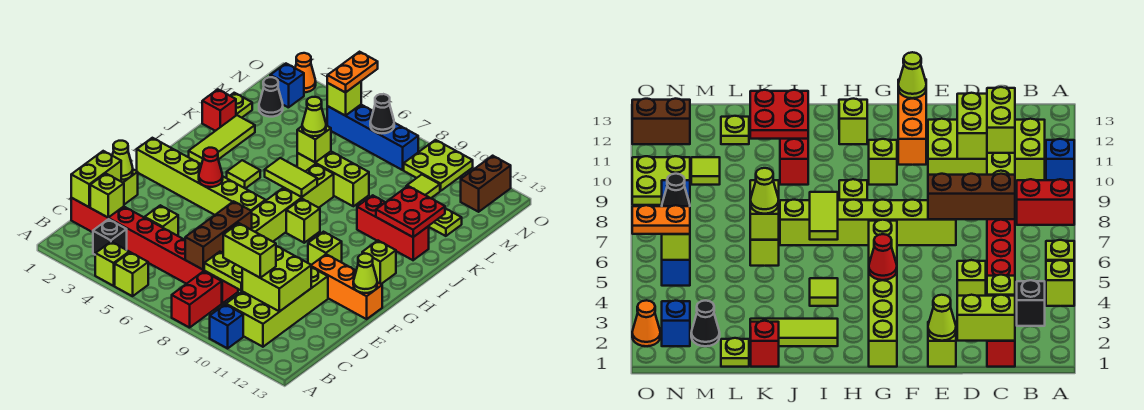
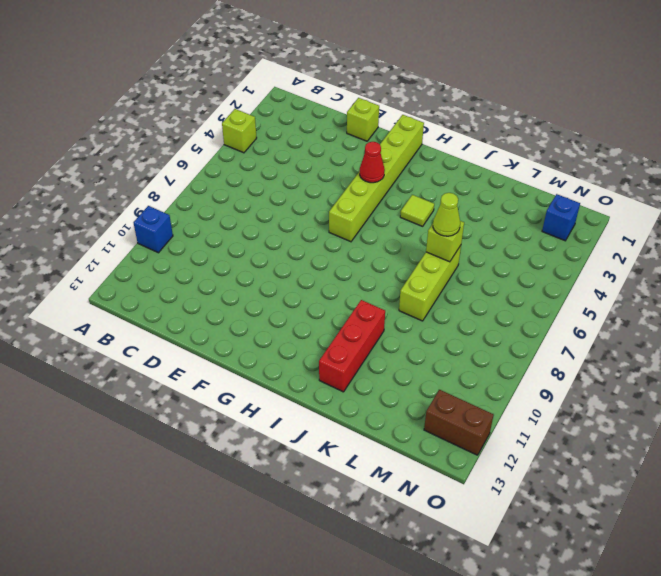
none -> lime 1x1 brick [115,252,148,296]
none -> red 1x2 brick [172,271,222,328]
none -> black 1x1 brick [93,219,127,254]
none -> lime 2x4 brick [226,267,328,347]

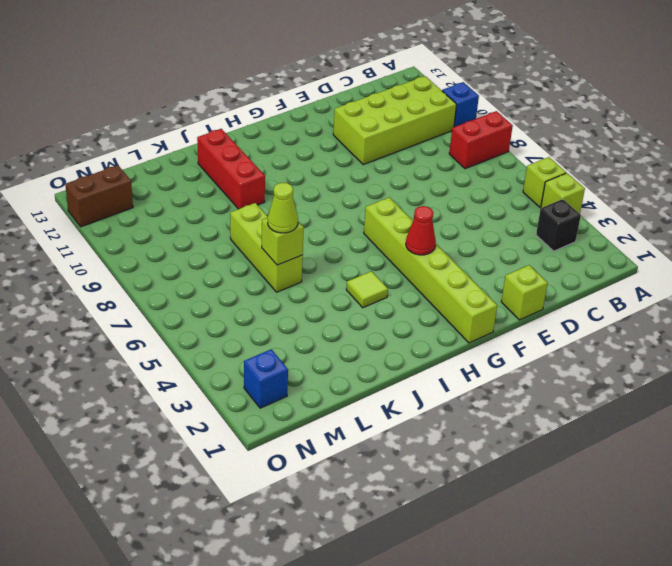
none -> red 1x8 brick [71,198,238,303]
none -> lime 1x1 brick [145,205,178,236]
none -> lime 1x6 brick [252,164,334,242]
none -> orange 1x3 brick [311,254,382,319]

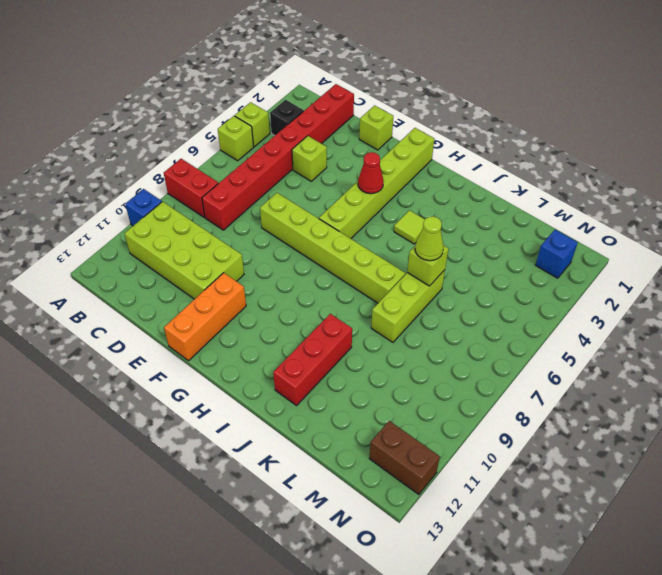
none -> lime 1x1 brick [308,232,342,265]
none -> lime 1x1 brick [286,199,320,243]
none -> lime 1x1 brick [362,241,396,284]
none -> lime 1x3 tile [189,115,255,164]

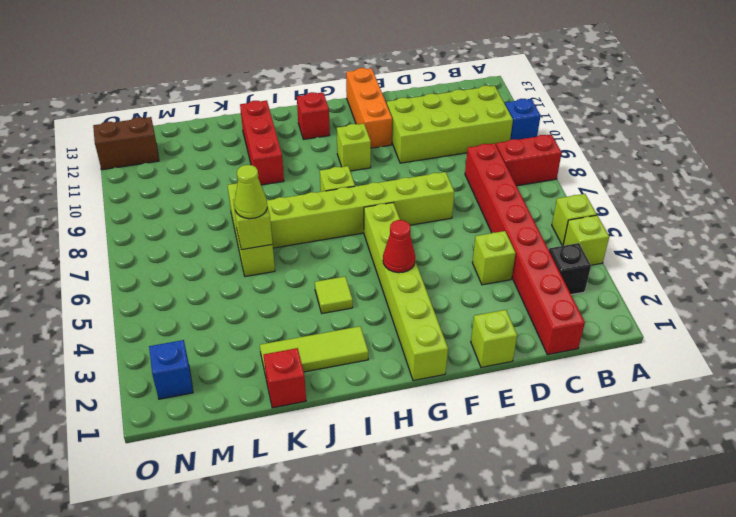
red 1x1 brick [297,92,330,139] -> lime 1x1 brick [362,241,396,284]
none -> lime 1x1 plate [230,93,252,118]
none -> lime 1x1 plate [429,208,462,236]
none -> black 1x1 cone [259,77,283,117]
none -> lime 1x1 tile [406,175,440,198]

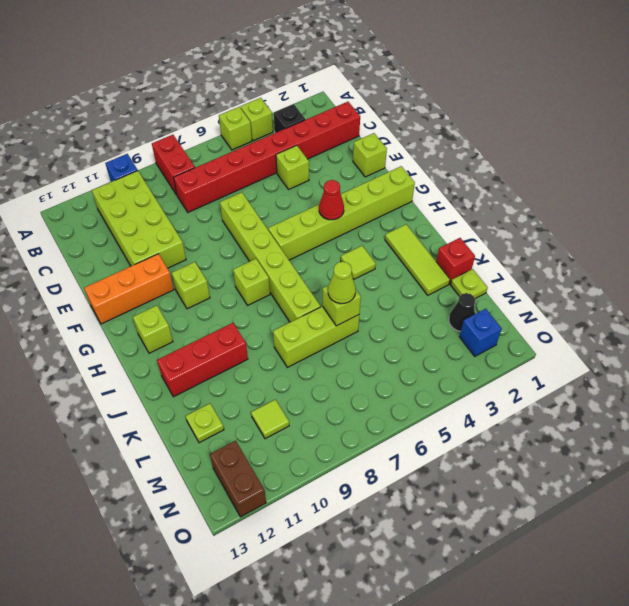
none -> blue 1x4 brick [327,105,418,170]
none -> lime 2x2 plate [404,140,473,191]
none -> orange 1x1 cone [295,53,316,92]
none -> lime 1x2 brick [71,151,121,207]

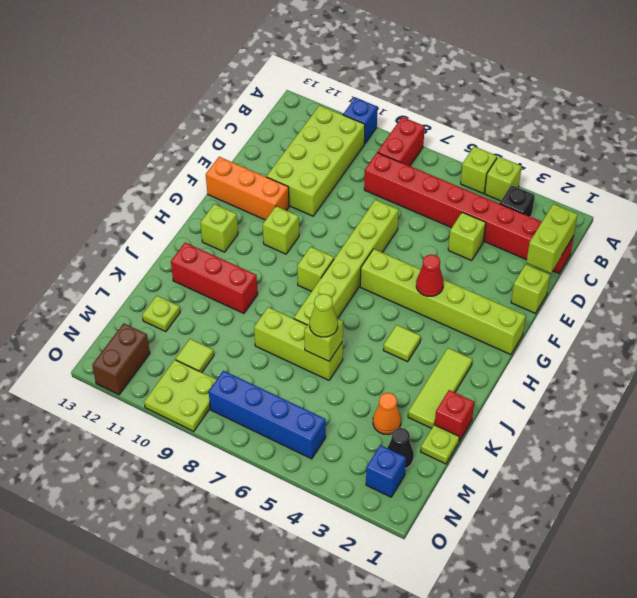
orange 1x1 cone [373,393,401,435] -> orange 1x1 cone moved to [295,53,316,92]
none -> lime 1x1 brick [90,174,124,217]
none -> brown 1x3 brick [185,201,252,270]
none -> lime 1x2 plate [204,252,243,290]
none -> lime 2x2 brick [242,246,311,311]

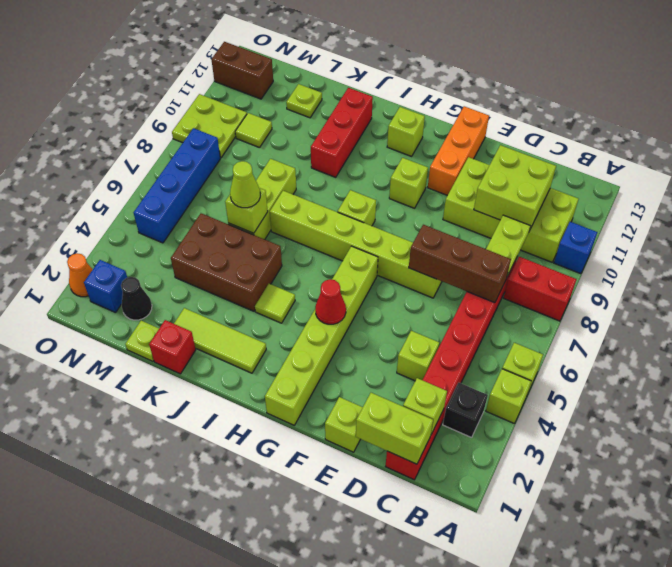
brown 2x3 brick [171,213,282,311] -> none
none -> lime 1x1 cone [112,141,133,180]
none -> lime 1x1 cone [353,254,377,293]
none -> lime 1x2 tile [265,158,317,197]
none -> red 2x2 plate [376,186,445,237]

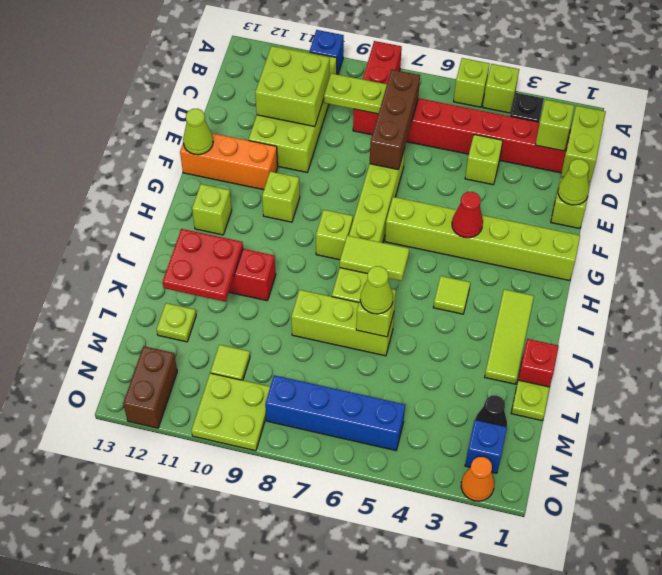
none -> lime 1x1 brick [327,82,361,116]
none -> black 1x1 cone [370,94,394,133]
none -> lime 1x2 brick [223,223,276,278]
none -> orange 1x2 plate [327,52,378,93]

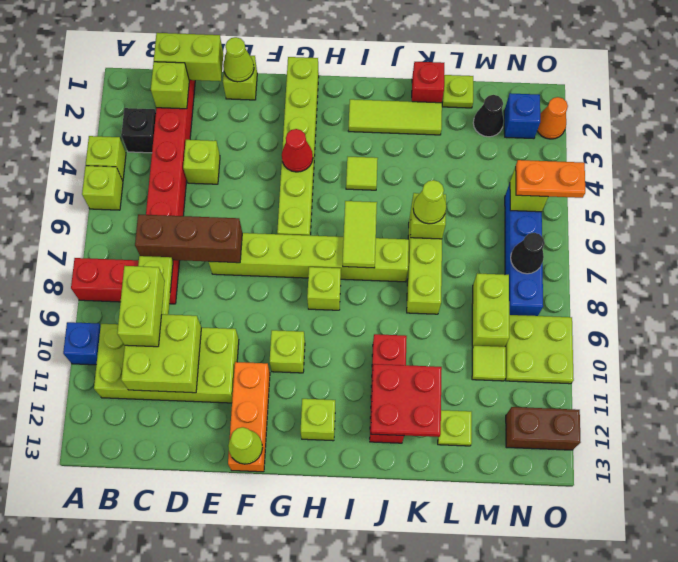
lime 1x2 brick [472,273,509,347] -> none

